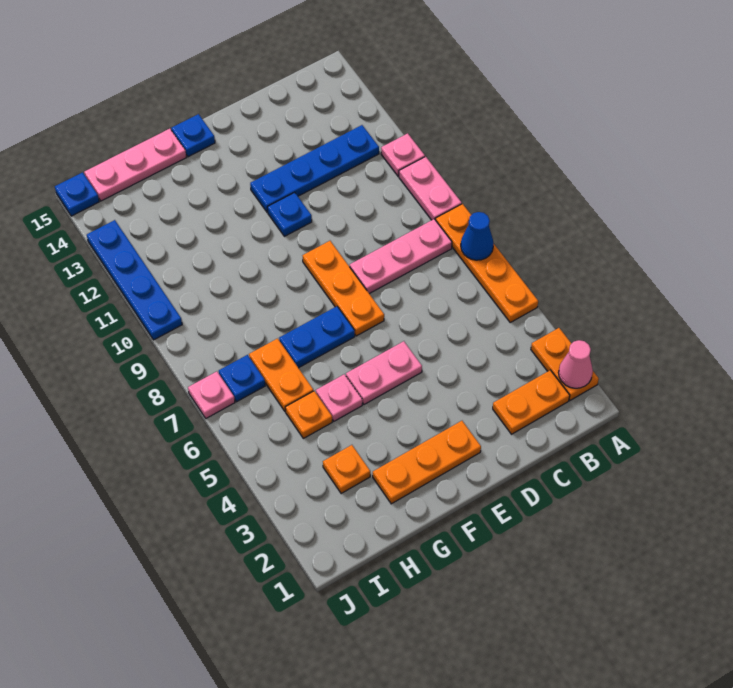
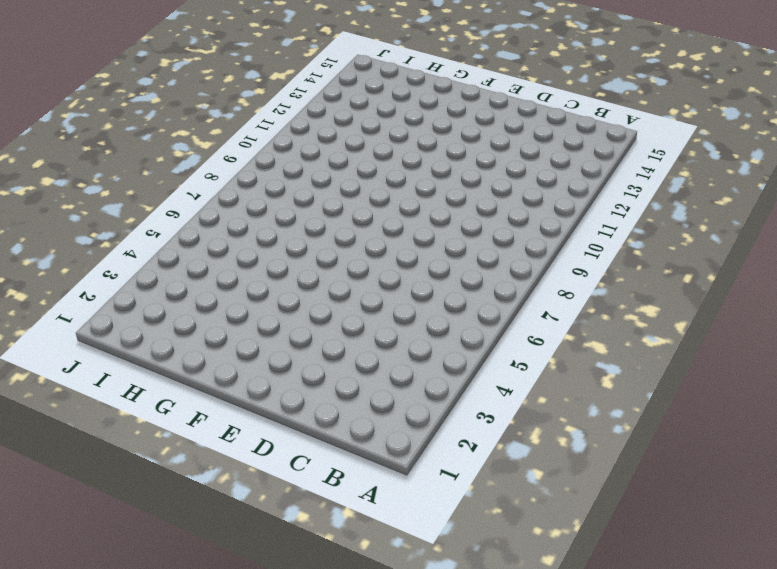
none -> orange 1x2 plate [531,328,599,400]
none -> orange 1x4 plate [436,204,538,322]
none -> pink 1x2 plate [399,157,462,220]

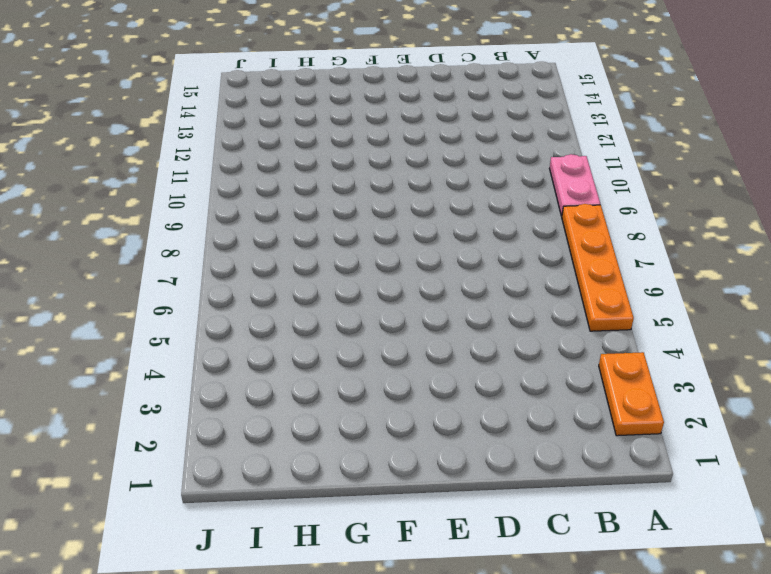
none -> pink 1x1 plate [381,133,425,176]
none -> orange 1x2 plate [493,370,570,434]
none -> pink 1x3 plate [350,219,452,294]

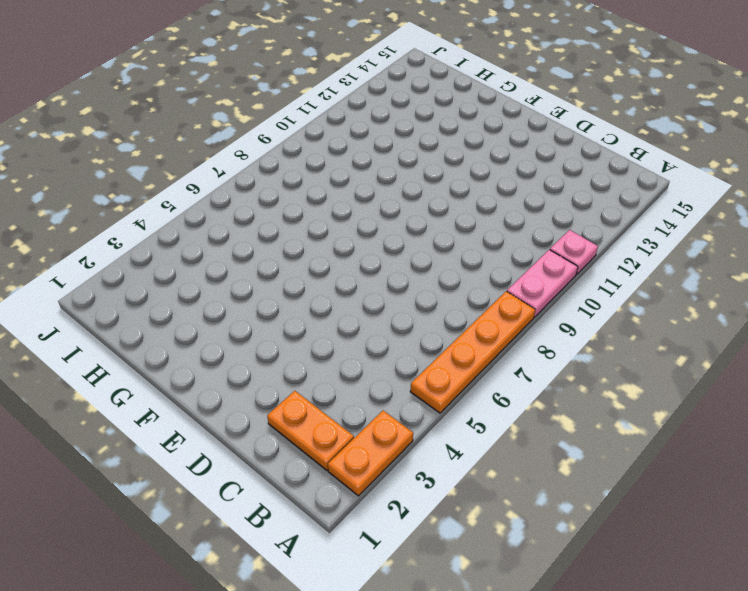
none -> pink 1x3 plate [350,219,452,294]
none -> blue 1x4 plate [250,125,379,212]
none -> orange 1x3 plate [373,421,481,504]

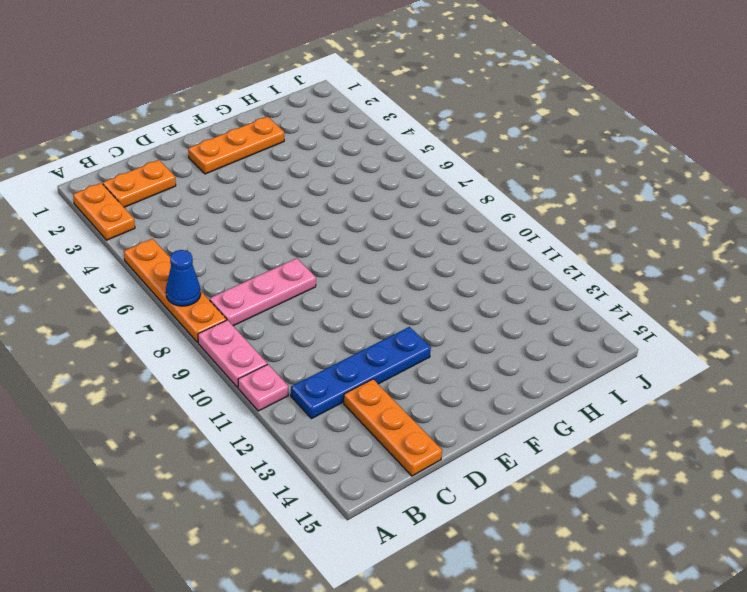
orange 1x3 plate [344,379,442,476] -> orange 1x3 plate moved to [303,241,384,336]
none -> pink 1x2 plate [346,341,422,404]
none -> blue 1x1 plate [267,192,312,236]
none -> blue 1x2 plate [279,306,355,368]

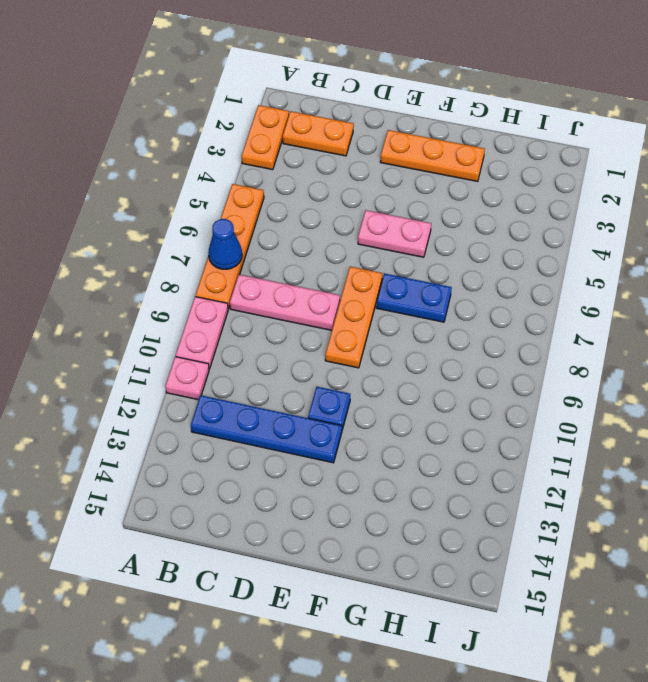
none -> blue 1x1 plate [172,114,215,157]
none -> pink 1x1 plate [316,374,362,421]
none -> pink 1x3 plate [84,129,187,201]

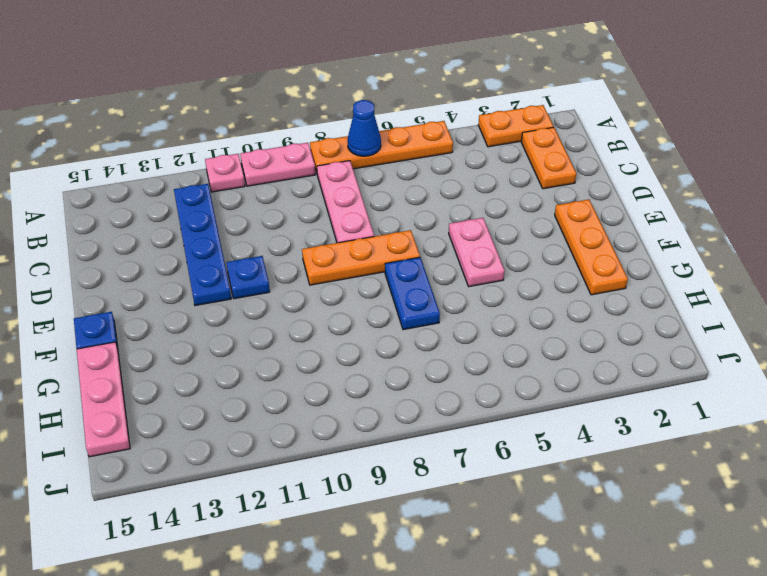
none -> pink 1x1 plate [316,374,362,421]
none -> orange 1x1 plate [323,445,370,494]
none -> orange 1x1 plate [285,391,332,438]

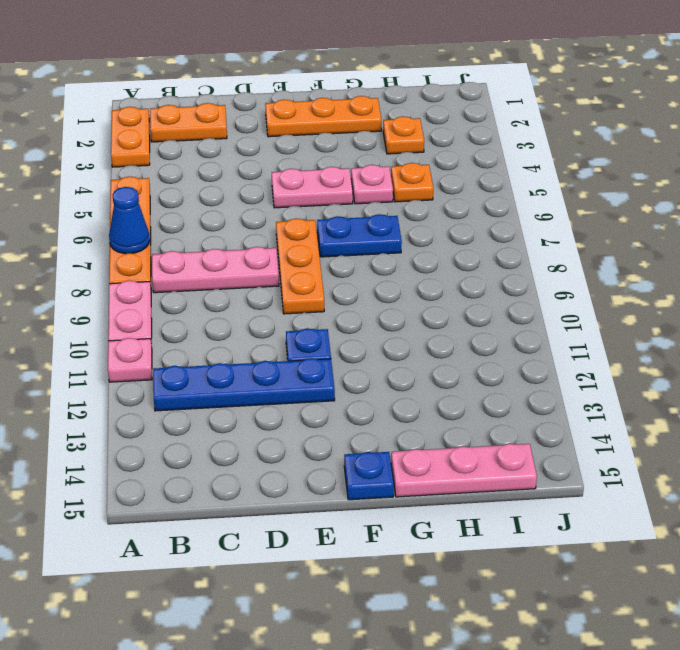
none -> orange 1x2 plate [249,339,313,412]
none -> blue 1x1 plate [219,355,265,402]
none -> pink 1x1 plate [188,372,235,418]

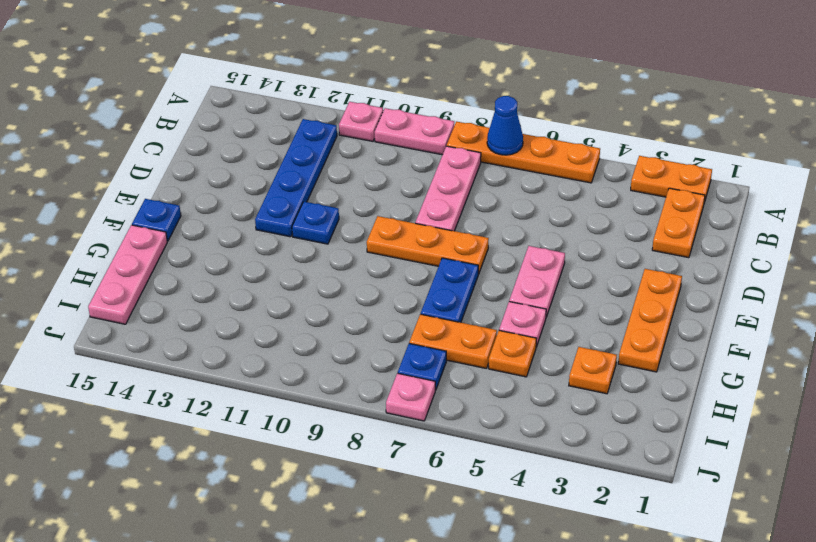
none -> blue 1x4 plate [87,220,182,340]
none -> blue 1x1 plate [55,172,99,216]
none -> pink 1x1 cone [559,340,593,388]

